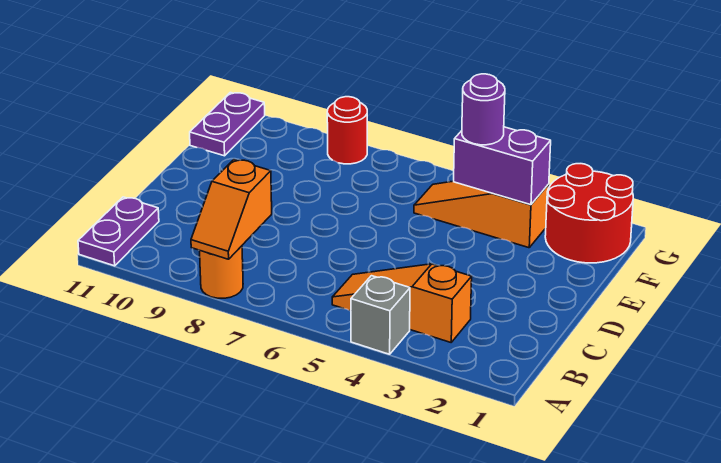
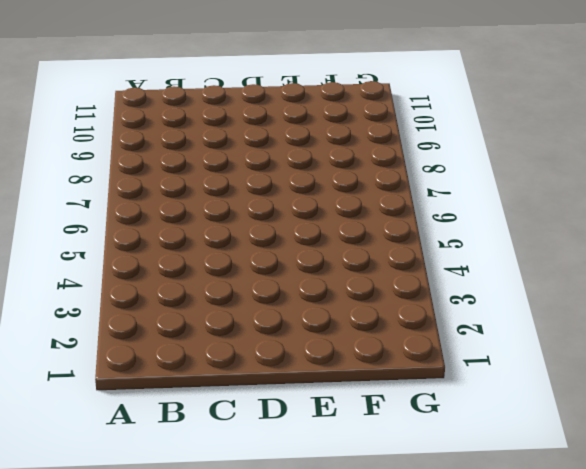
none -> grey 1x1 brick [351,276,410,354]
none -> orange 1x1 round brick [200,246,243,298]

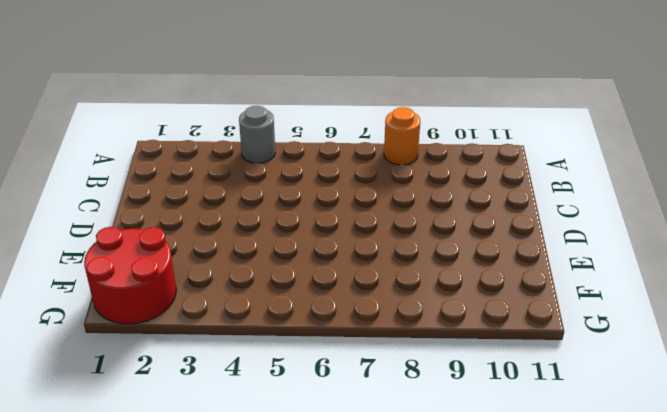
grey 1x1 round brick [239,106,275,163] -> grey 1x1 brick [351,276,410,354]
none -> purple 1x2 plate [78,197,159,266]
none -> orange 1x3 slope [332,264,472,342]

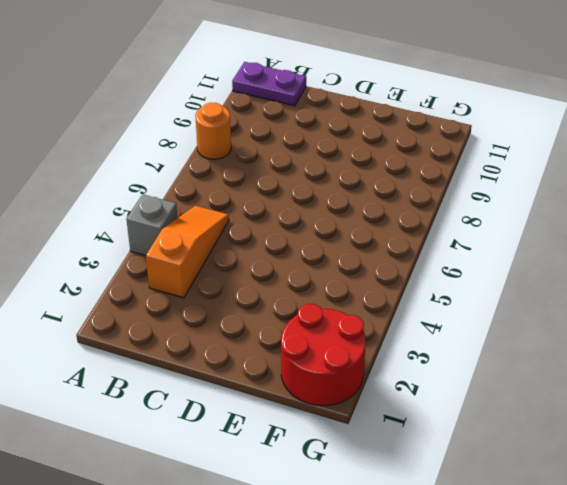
none -> orange 1x3 slope [414,181,549,248]
none -> purple 1x2 plate [190,93,265,156]

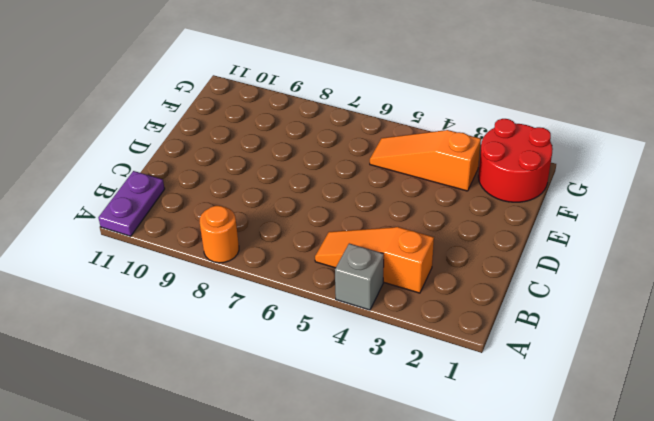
none -> purple 1x2 plate [190,93,265,156]
none -> red 1x1 round brick [327,97,367,164]

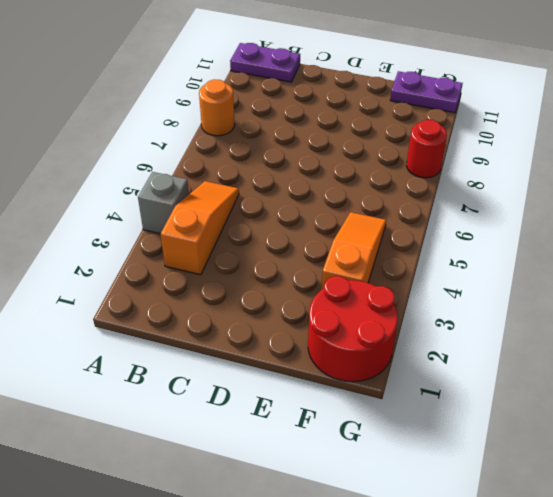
none -> orange 1x2 slope [191,160,272,259]
none -> purple 1x2 brick [454,127,551,205]

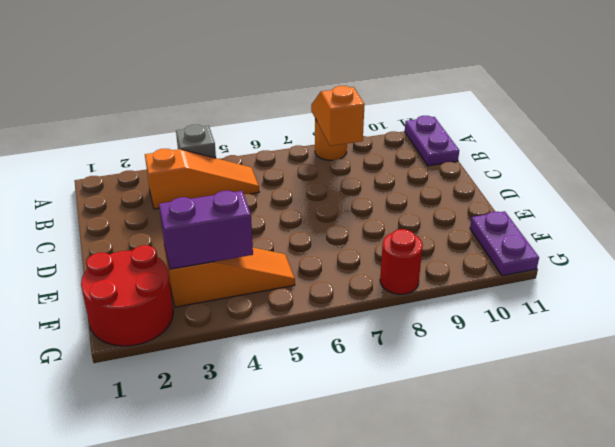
none -> purple 1x1 round brick [462,74,505,145]

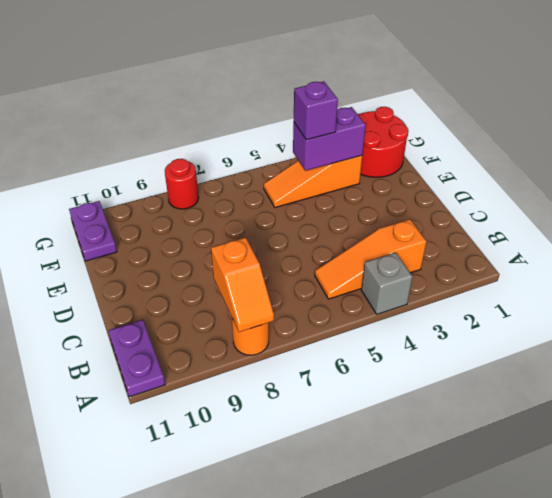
purple 1x1 brick [294,81,338,140] -> purple 1x1 round brick [462,74,505,145]

